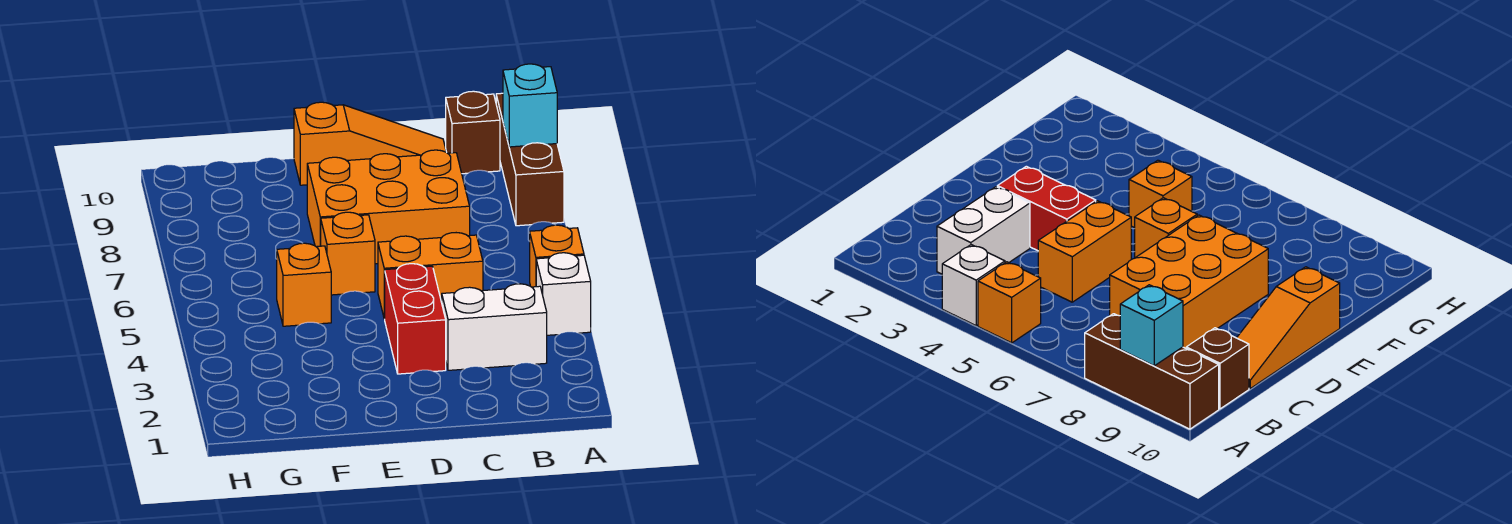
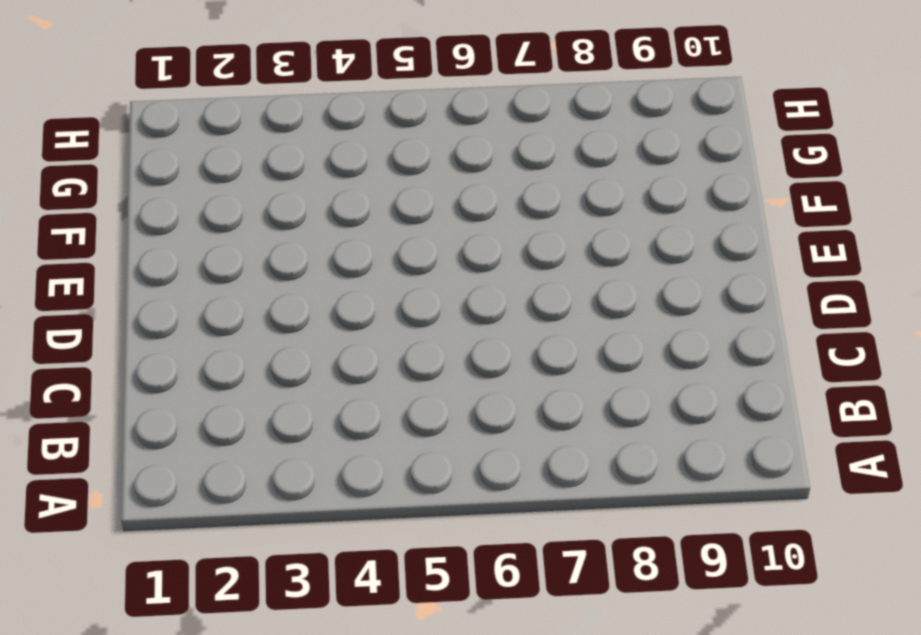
none -> white 1x1 brick [536,253,591,335]
none -> orange 1x1 brick [530,225,584,287]
none -> brown 1x3 brick [496,93,564,226]

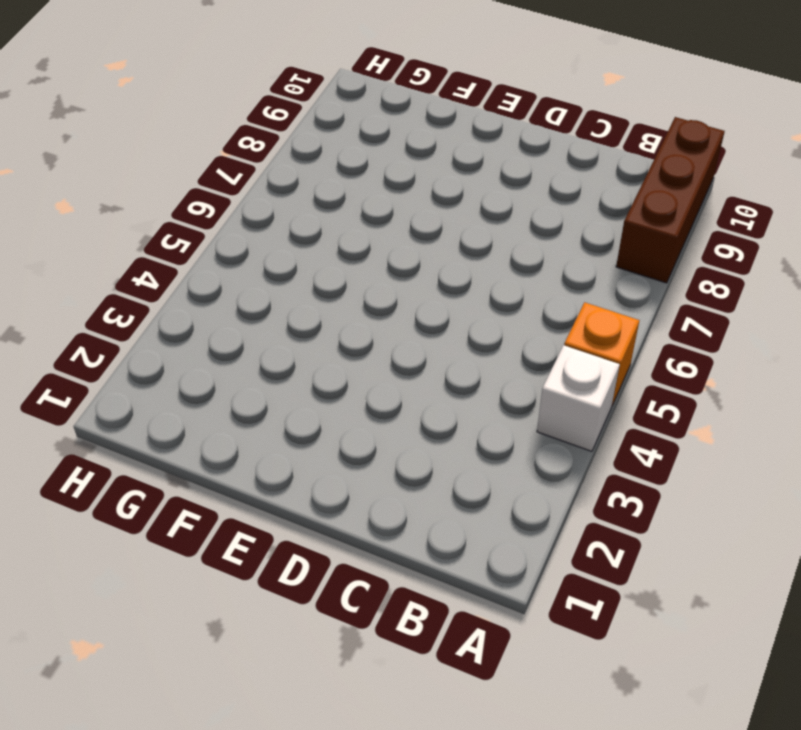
none -> white 1x2 brick [442,284,547,370]
none -> brown 1x1 brick [445,91,500,174]
none -> orange 1x2 brick [378,233,483,319]

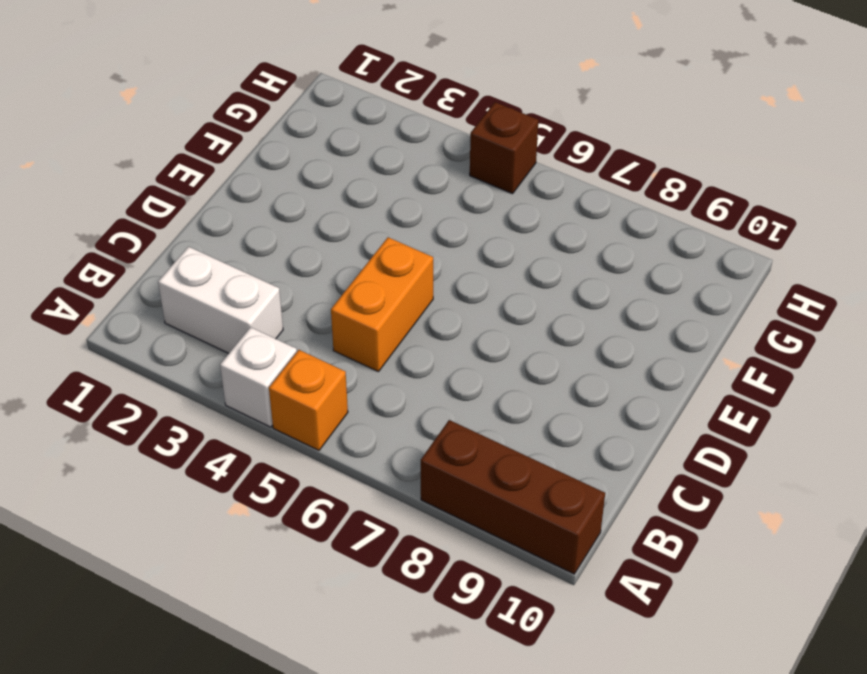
white 1x2 brick [158,247,283,353] -> white 1x2 brick turned to [442,284,547,370]
brown 1x1 brick [470,102,539,194] -> brown 1x1 brick moved to [445,91,500,174]
none -> orange 2x3 brick [307,150,470,264]
none -> orange 1x3 slope [294,102,446,185]
none -> red 1x2 brick [385,264,446,374]

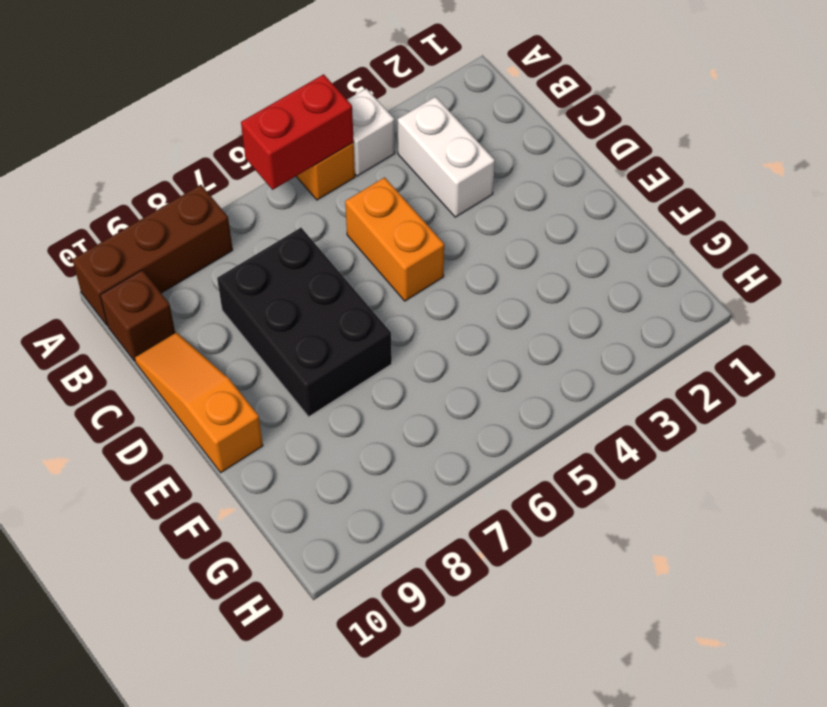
red 1x2 brick [241,74,354,190] -> red 1x2 brick moved to [385,264,446,374]
black 2x3 brick [217,228,392,417] -> orange 2x3 brick [307,150,470,264]
none -> orange 1x1 brick [321,212,375,295]
none -> orange 1x1 brick [277,243,331,326]
none -> cyan 1x1 brick [503,64,557,147]

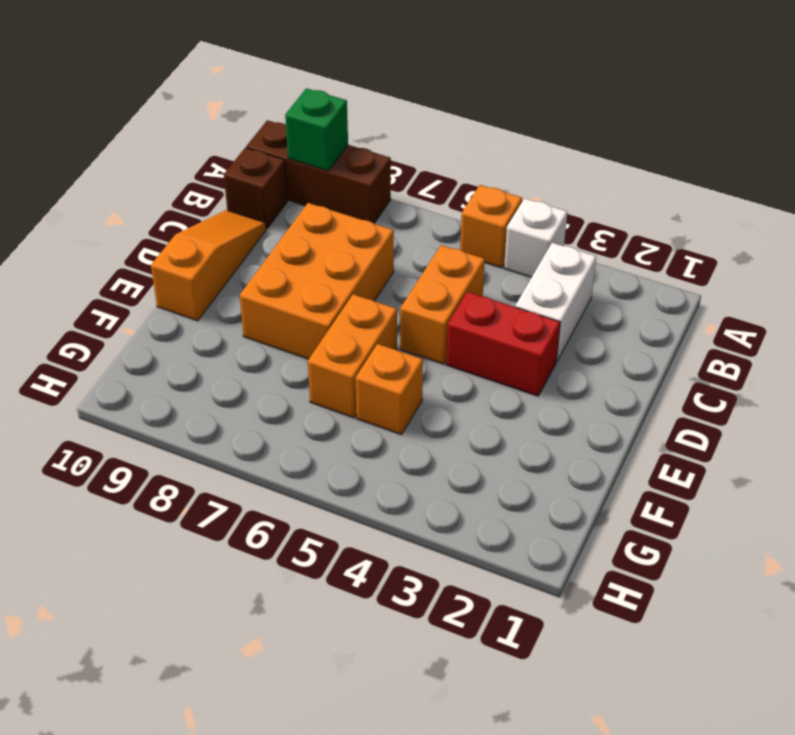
green 1x1 brick [285,88,348,171] -> cyan 1x1 brick [503,64,557,147]
orange 1x2 brick [308,294,397,418] -> orange 1x1 brick [321,212,375,295]

